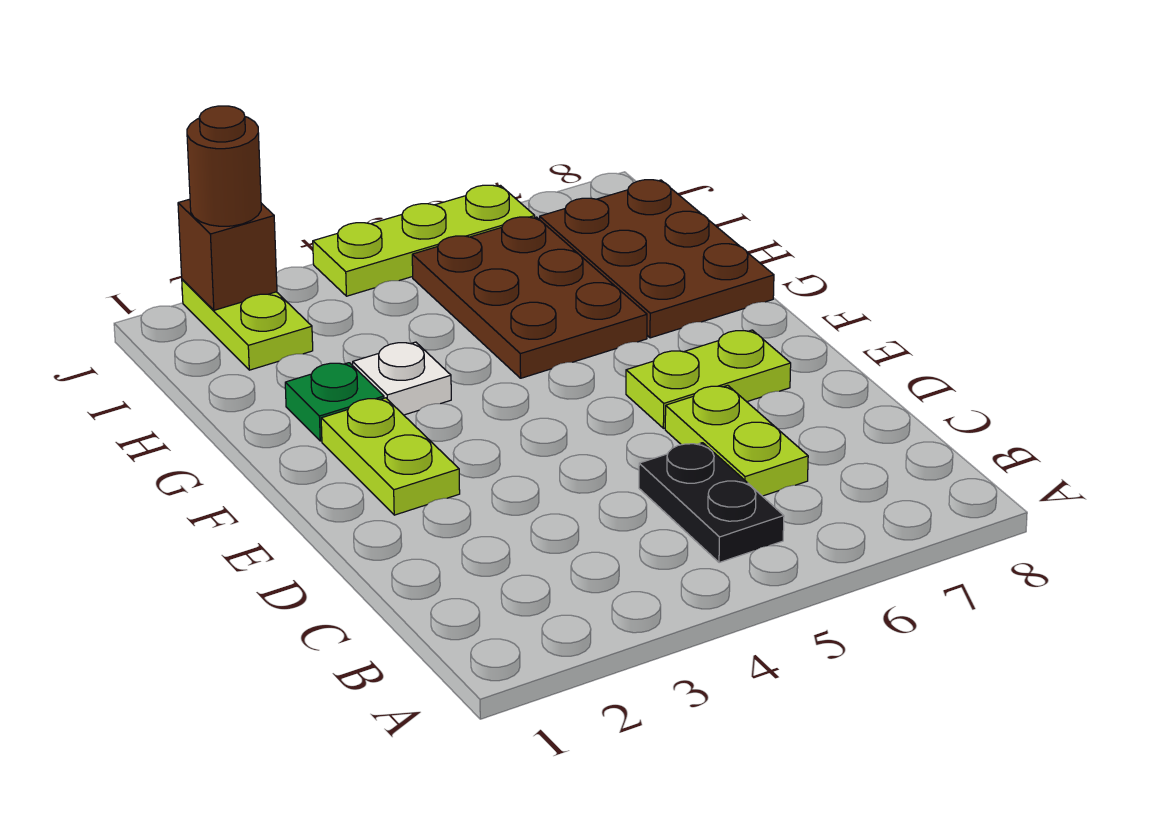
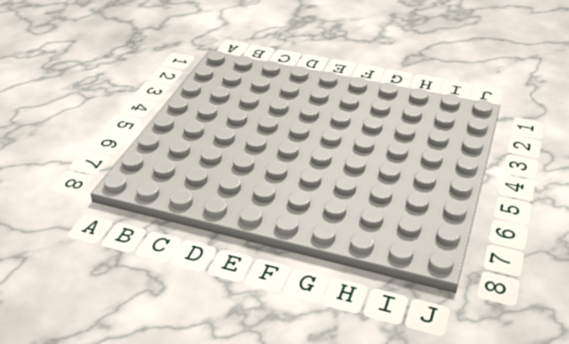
none -> black 1x2 plate [639,443,784,563]
none -> lime 1x2 plate [665,385,808,496]
none -> lime 1x2 plate [321,398,460,515]

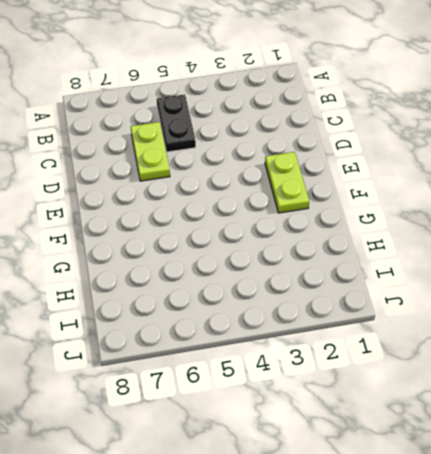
none -> lime 1x2 plate [626,330,791,428]
none -> green 1x1 plate [285,363,384,441]
none -> white 1x1 plate [353,342,451,415]

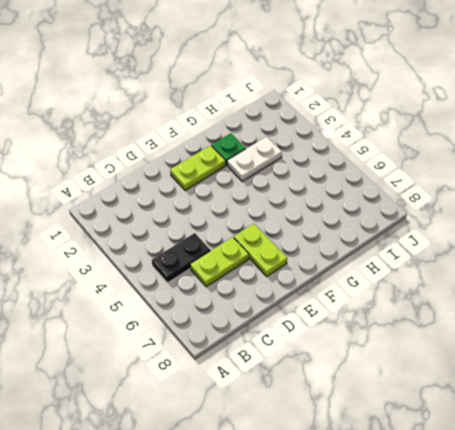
white 1x2 plate [227,137,282,181] -> white 1x1 plate [353,342,451,415]
none -> brown 2x3 plate [412,217,647,378]
none -> brown 2x3 plate [540,180,774,338]
none -> lime 1x2 plate [182,279,313,370]

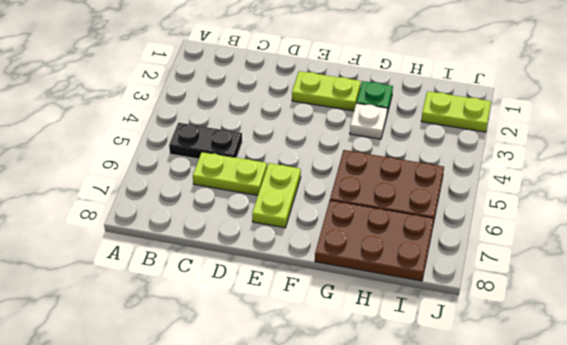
none -> lime 1x3 plate [313,185,535,296]
none -> brown 1x1 brick [178,199,277,310]
none -> brown 1x1 round brick [187,106,261,226]

